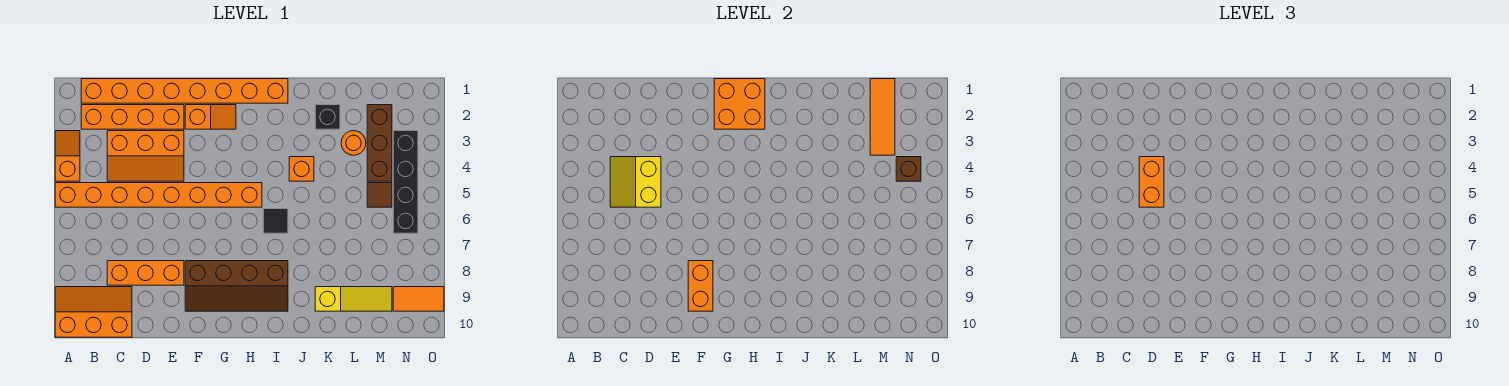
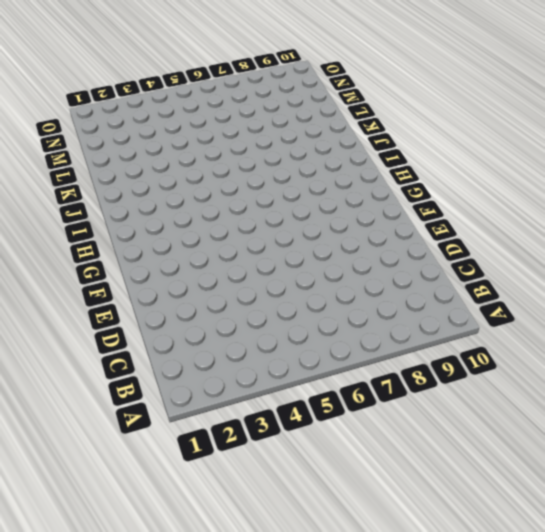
none -> orange 1x2 slope [55,131,80,181]
none -> orange 1x8 brick [55,183,262,207]
none -> orange 2x3 slope [55,287,132,337]

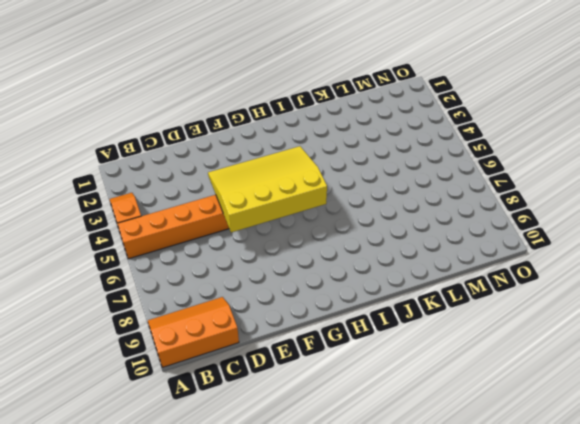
yellow 3x4 slope [208,146,327,232] -> none
none -> orange 1x8 brick [81,79,288,103]
none -> orange 1x4 brick [81,105,184,129]
none -> orange 2x3 slope [107,131,184,181]

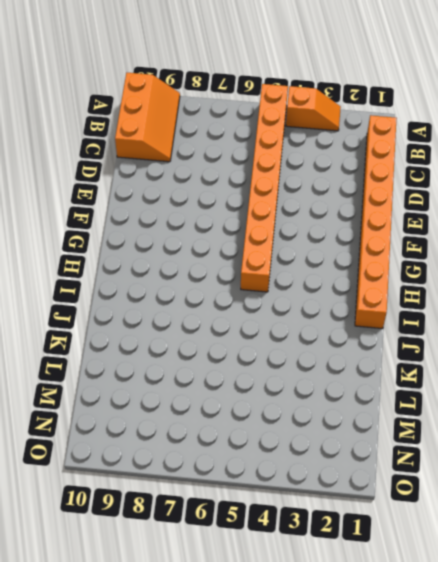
none -> orange 1x4 brick [81,105,184,129]
none -> orange 2x3 slope [107,131,184,181]
none -> orange 1x3 brick [107,261,184,285]

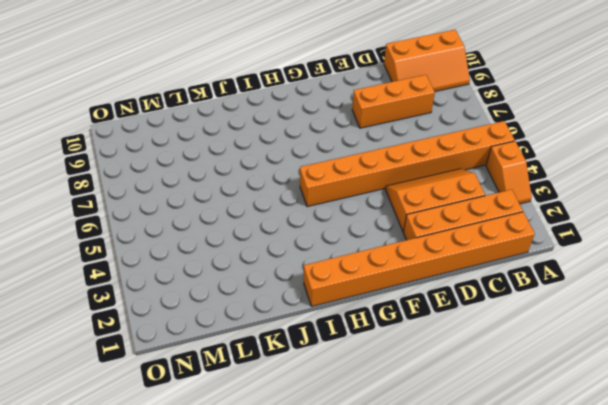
none -> orange 1x2 slope [185,105,236,129]
none -> brown 2x4 slope [185,261,288,311]
none -> black 1x1 tile [263,209,288,233]

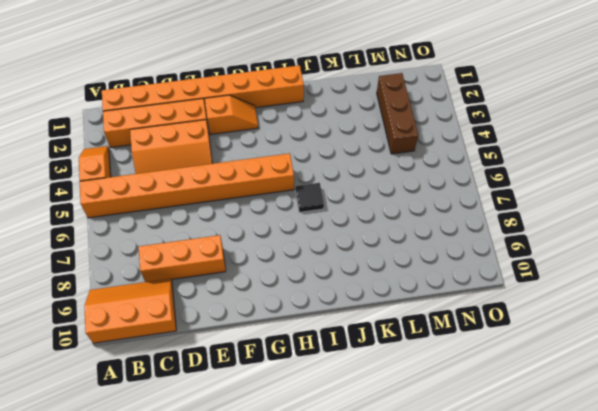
none -> brown 2x4 slope [185,261,288,311]
none -> orange 1x1 brick [289,157,314,181]
none -> black 1x1 brick [315,105,340,129]

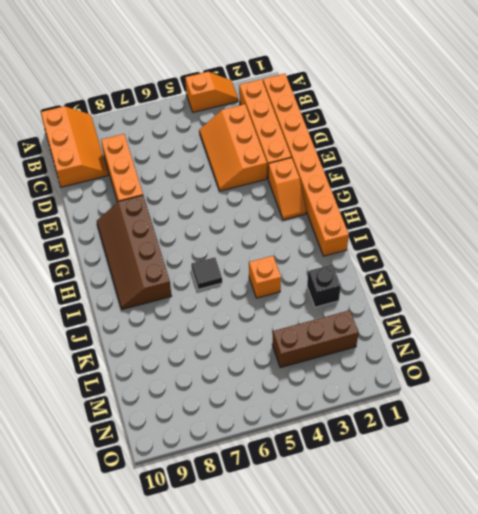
none -> orange 1x8 brick [55,183,262,207]
none -> yellow 1x3 slope [315,287,392,311]
none -> orange 1x1 round brick [341,131,366,155]

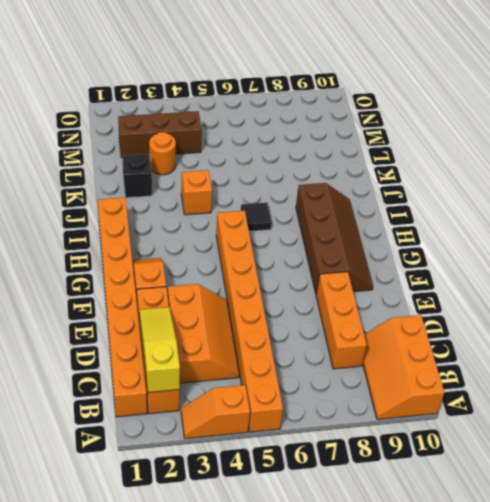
yellow 1x3 slope [139,307,180,393] -> yellow 1x3 slope moved to [315,287,392,311]
none -> brown 1x1 tile [367,183,392,207]
none -> black 1x4 brick [393,131,418,233]
none -> orange 1x2 tile [393,287,444,311]

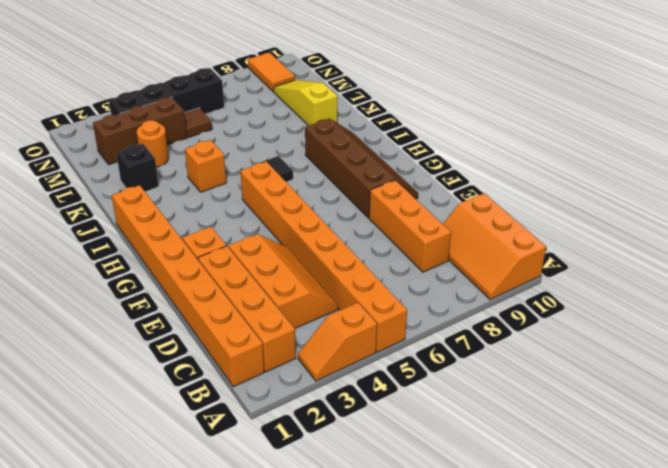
none -> yellow 2x2 slope [610,157,661,207]
none -> orange 1x2 brick [688,261,713,311]
none -> orange 2x2 brick [714,79,765,129]

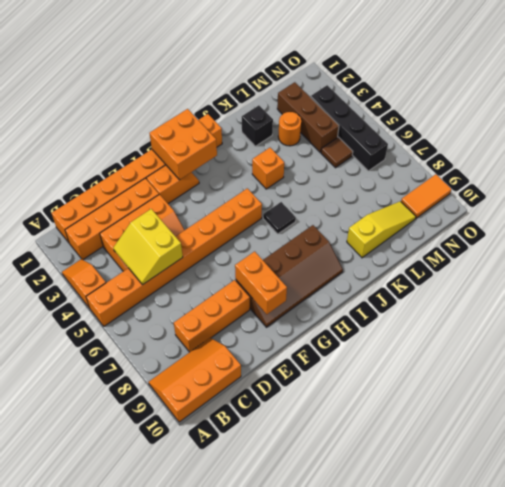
none -> orange 1x3 tile [870,79,895,155]
none -> brown 1x1 brick [896,157,921,181]
none -> orange 1x2 brick [1139,157,1164,207]

